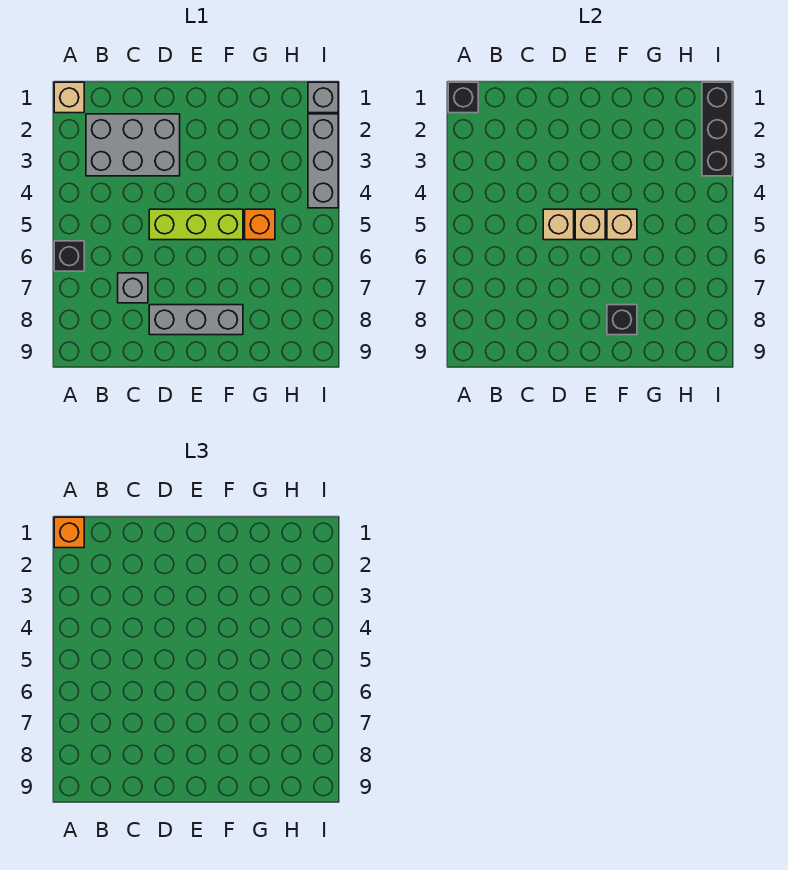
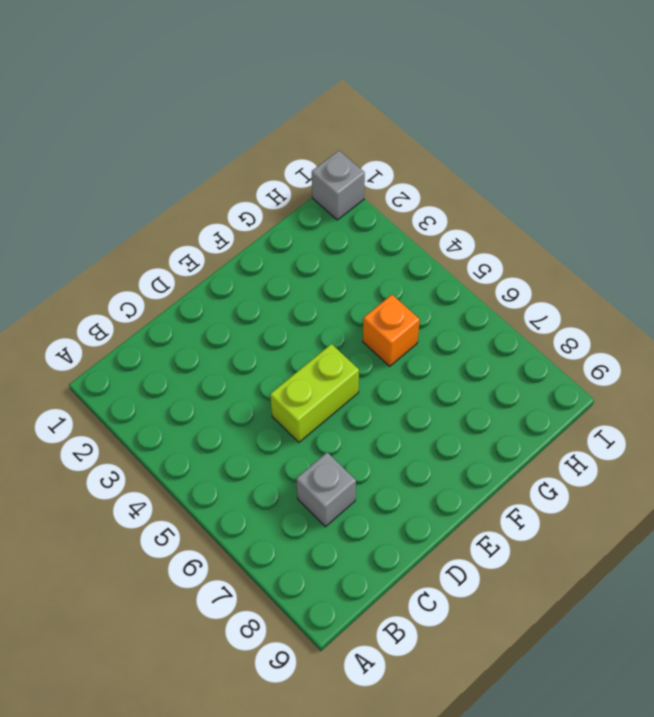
lime 1x2 brick [270,344,359,442] -> lime 1x3 brick [149,209,243,240]
none -> tan 1x1 brick [54,82,84,113]
none -> black 1x1 brick [54,241,84,271]
none -> grey 2x3 brick [86,114,180,176]

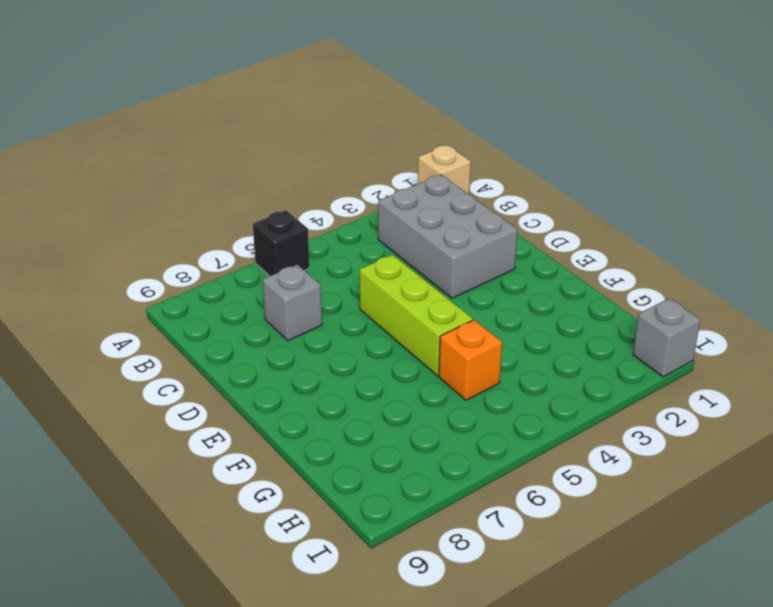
none -> grey 1x3 brick [149,305,243,335]
none -> grey 1x3 brick [308,114,338,208]
none -> black 1x1 brick [448,82,478,113]

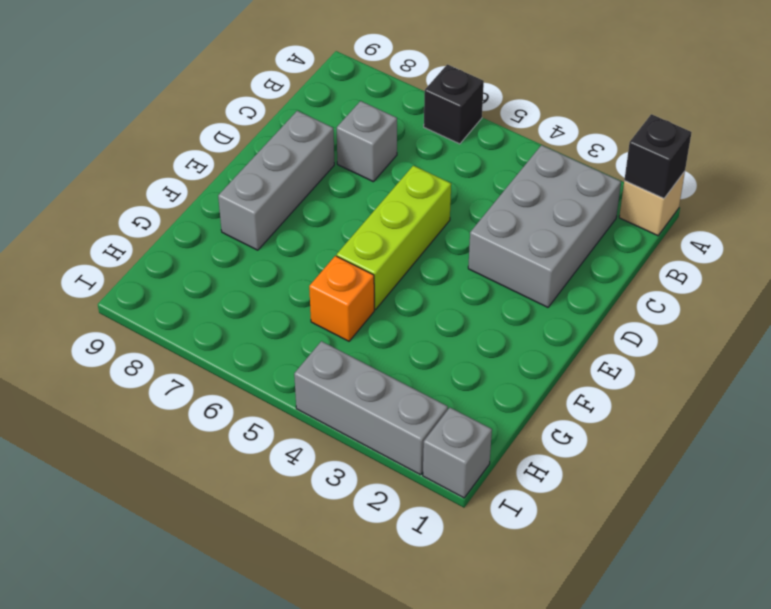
none -> tan 1x1 brick [543,209,574,240]
none -> tan 1x1 brick [575,209,605,240]
none -> tan 1x1 brick [607,209,637,240]

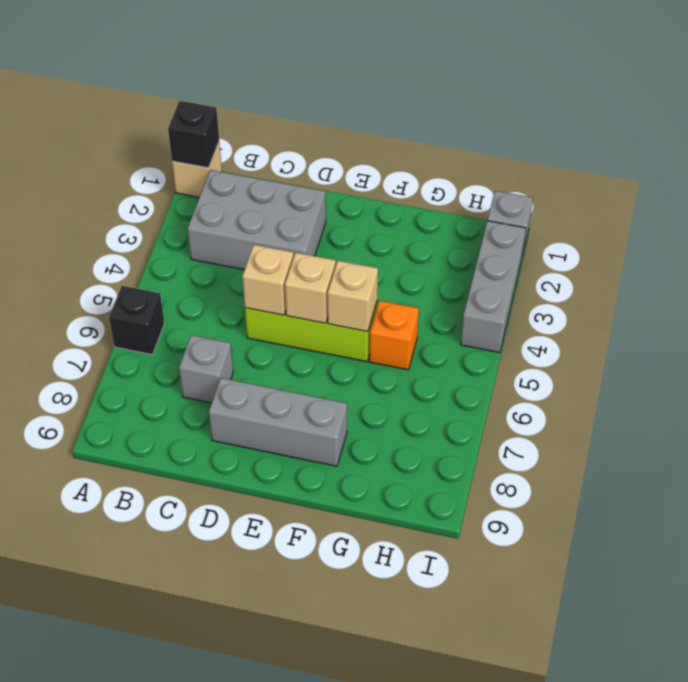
none -> black 1x1 brick [607,305,637,335]
none -> black 1x3 brick [702,82,732,176]
none -> orange 1x1 brick [54,517,84,548]

